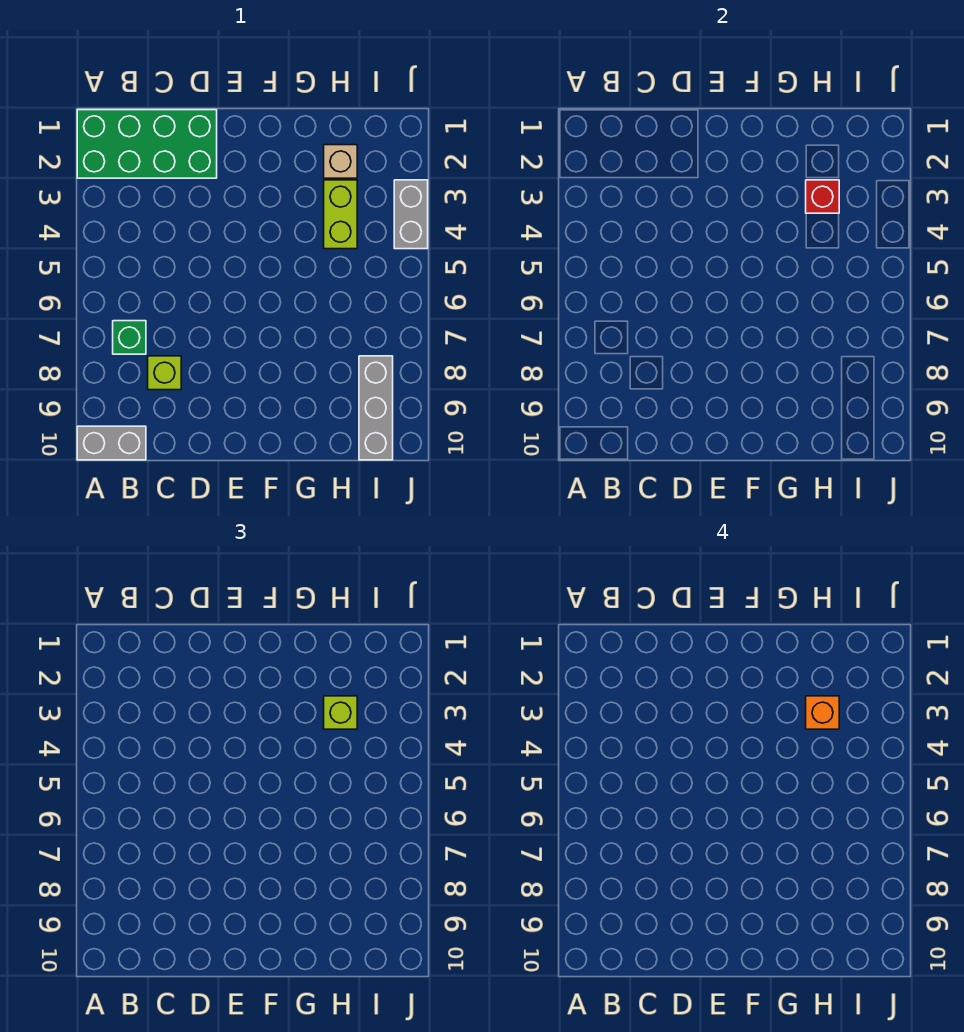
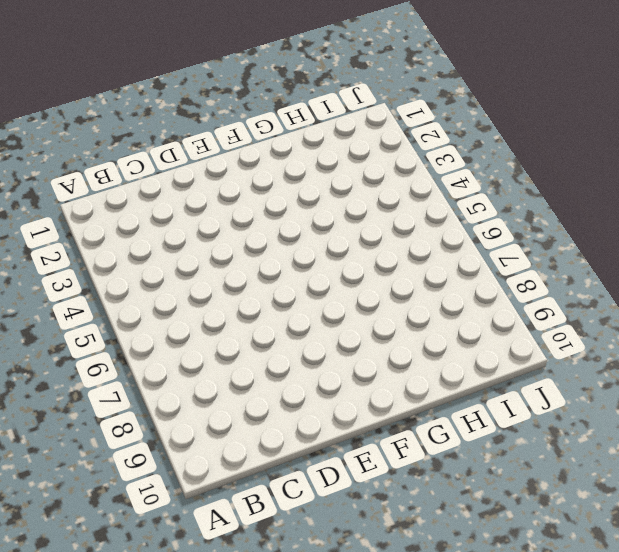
none -> green 2x4 brick [77,110,217,178]
none -> grey 1x2 brick [77,426,146,460]

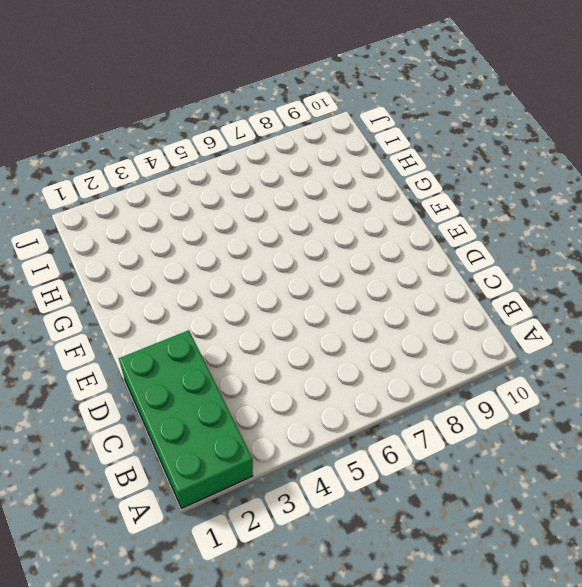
none -> grey 1x2 brick [77,426,146,460]
none -> green 1x1 brick [113,321,146,354]

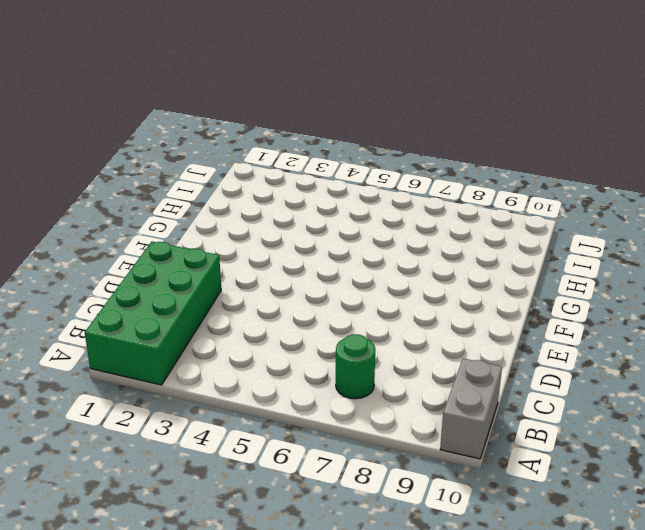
green 1x1 round brick [336,334,375,399] -> green 1x1 brick [113,321,146,354]
none -> lime 1x1 brick [148,356,181,390]
none -> tan 1x1 brick [324,145,357,178]

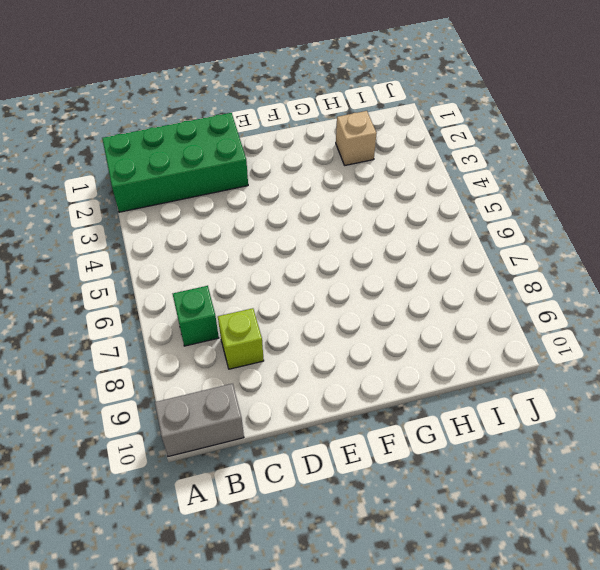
none -> lime 1x2 brick [324,180,357,249]
none -> grey 1x3 brick [359,356,393,460]

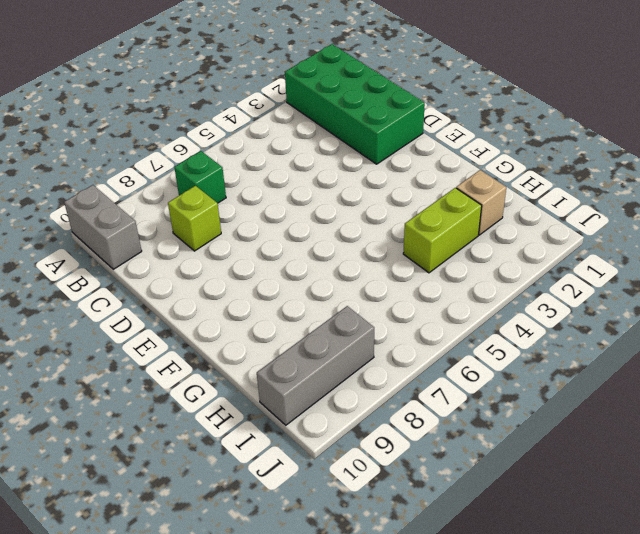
none -> grey 1x2 brick [394,180,428,249]
none -> red 1x1 brick [806,180,839,213]

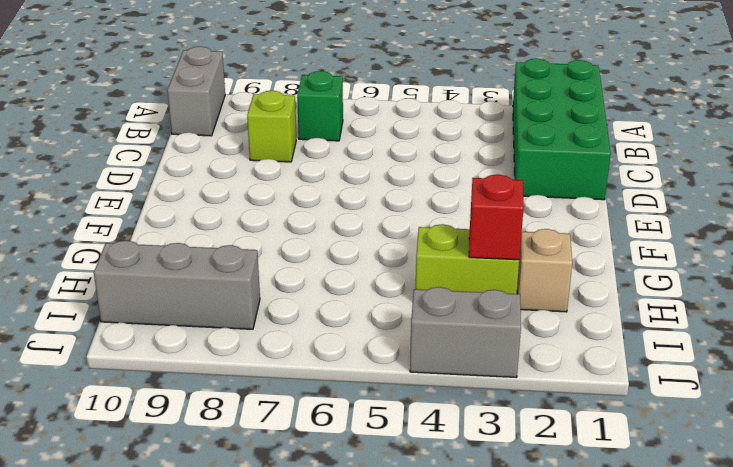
none -> lime 1x1 brick [324,696,357,729]
none -> orange 1x1 brick [806,696,839,729]

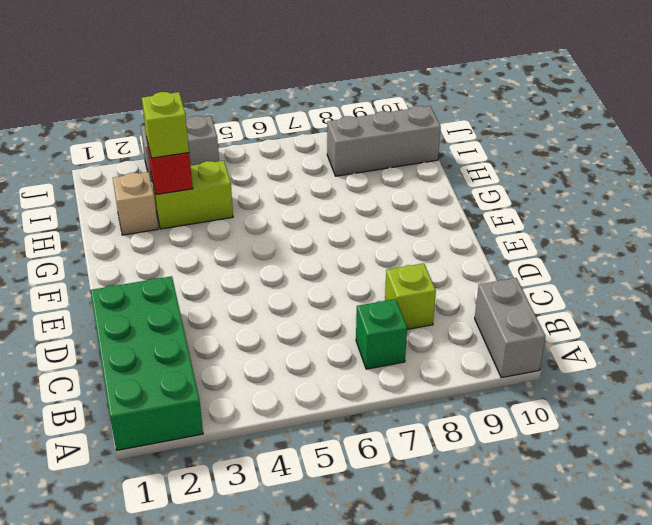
none -> orange 1x1 brick [806,696,839,729]

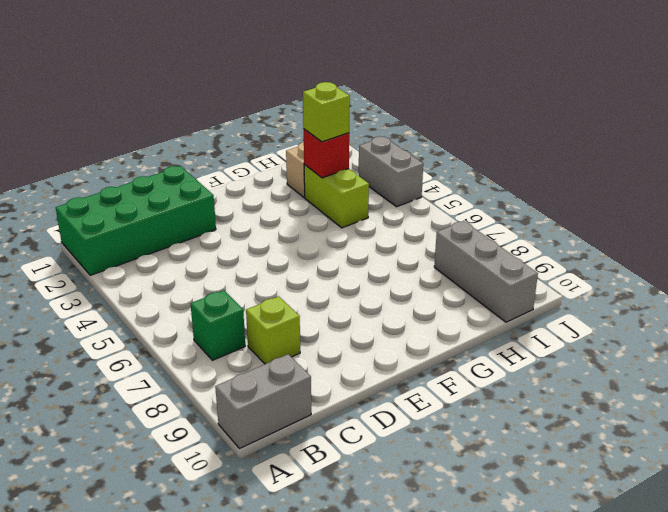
none -> orange 1x1 brick [806,696,839,729]

